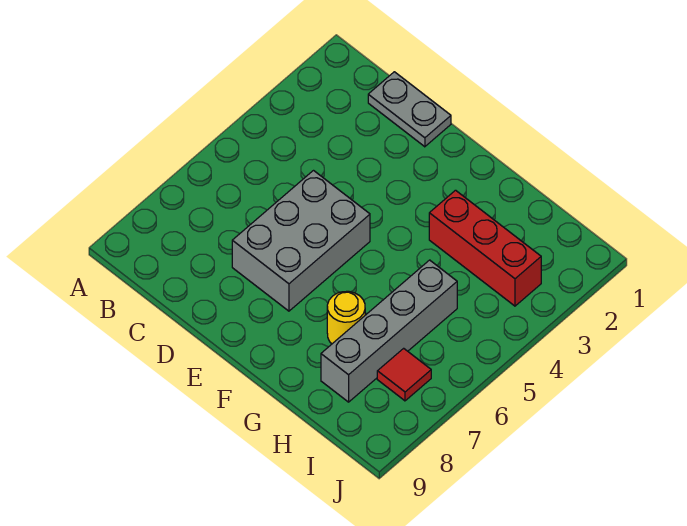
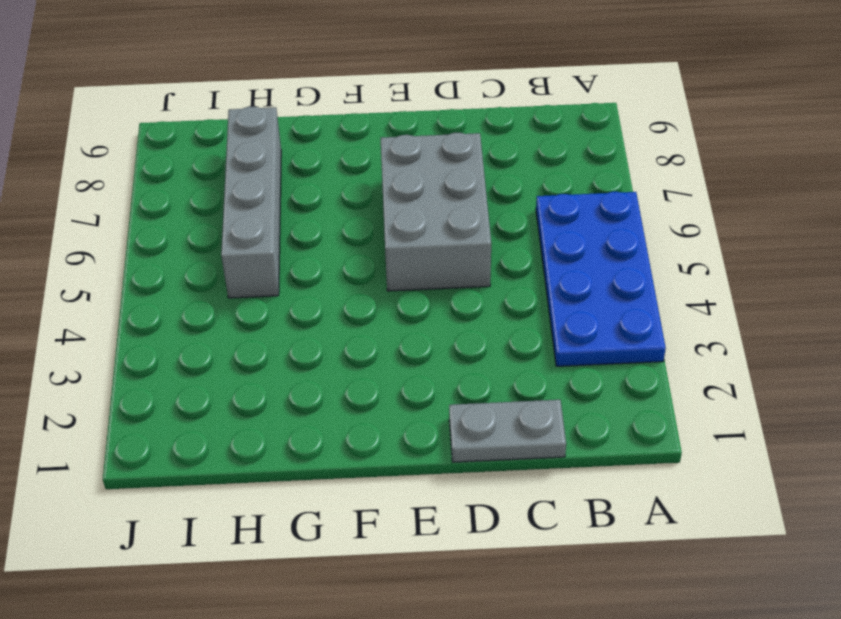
blue 2x4 plate [536,192,666,366] -> none
none -> red 1x3 brick [429,190,541,306]
none -> yellow 1x1 round brick [327,291,365,344]

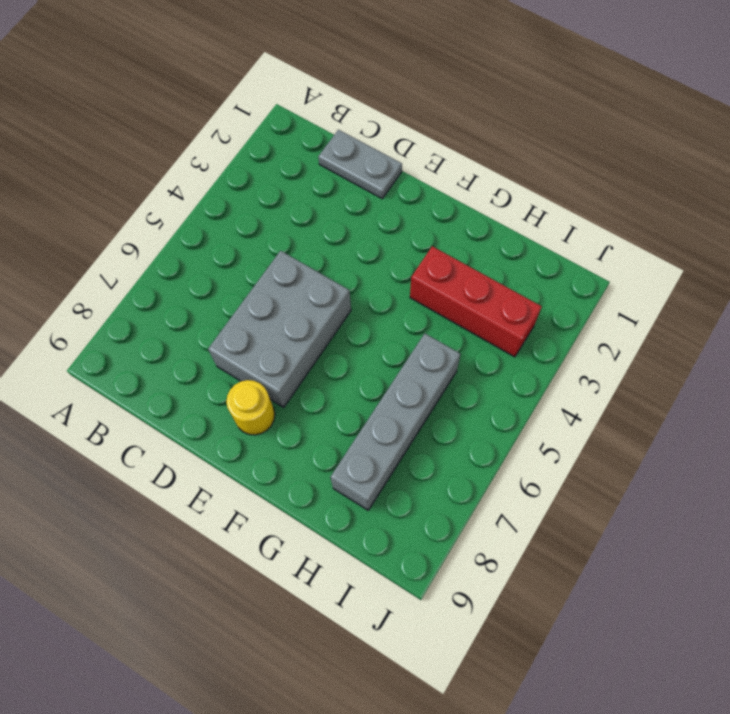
yellow 1x1 round brick [226,380,275,435] -> yellow 1x1 round brick moved to [327,291,365,344]
none -> red 1x1 tile [377,348,431,401]

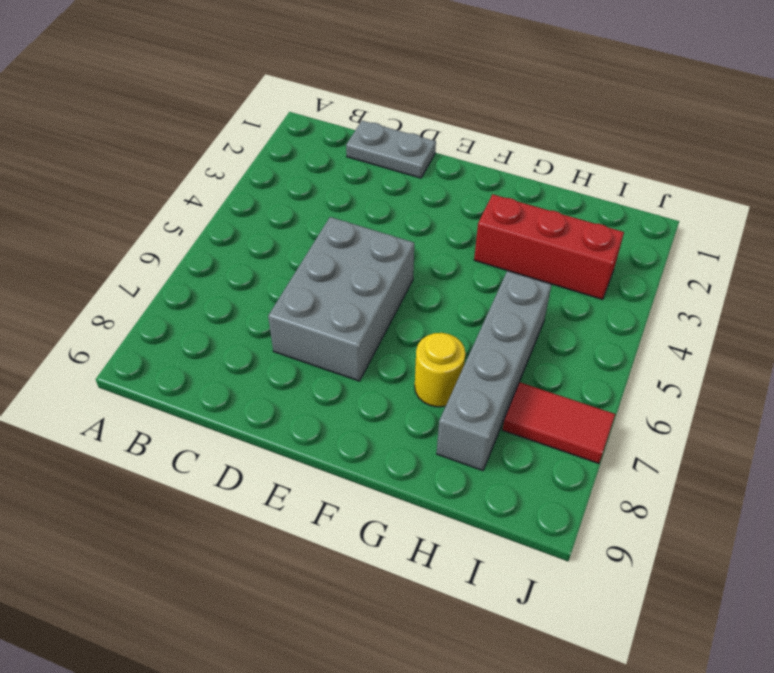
red 1x2 tile [502,382,615,463] -> red 1x1 tile [377,348,431,401]

